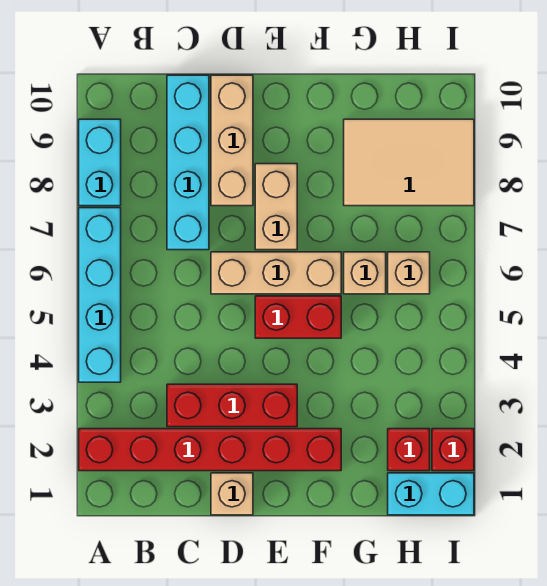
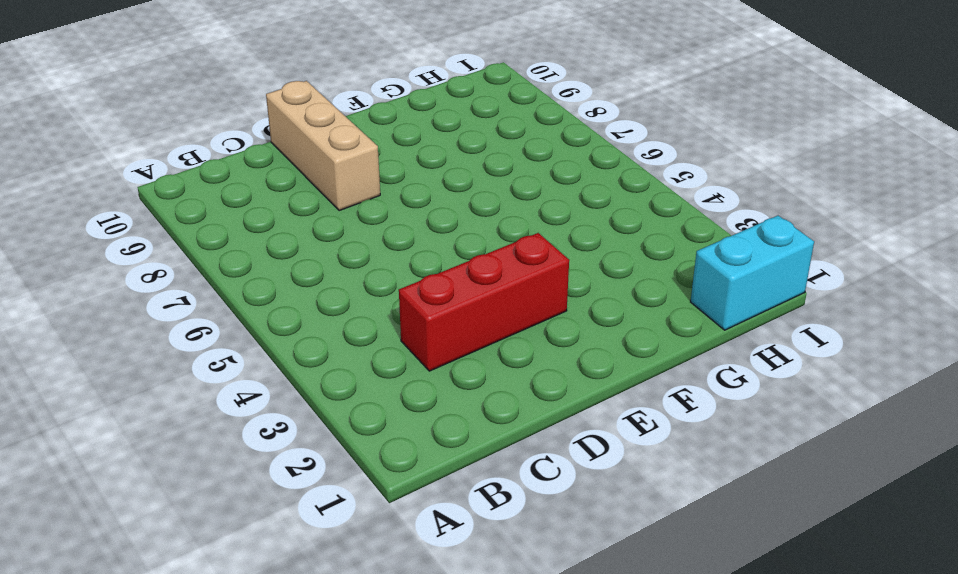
none -> red 1x6 brick [79,429,341,471]
none -> cyan 1x4 brick [79,208,121,382]
none -> cyan 1x2 brick [79,119,121,206]

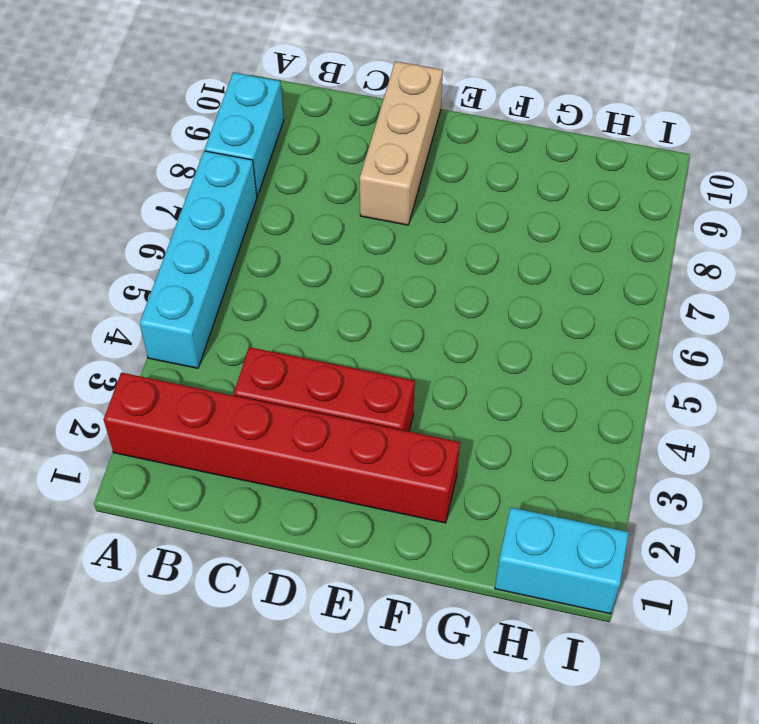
none -> cyan 1x4 brick [167,75,209,250]
none -> tan 1x1 brick [211,473,253,515]
none -> tan 1x3 brick [211,252,341,294]

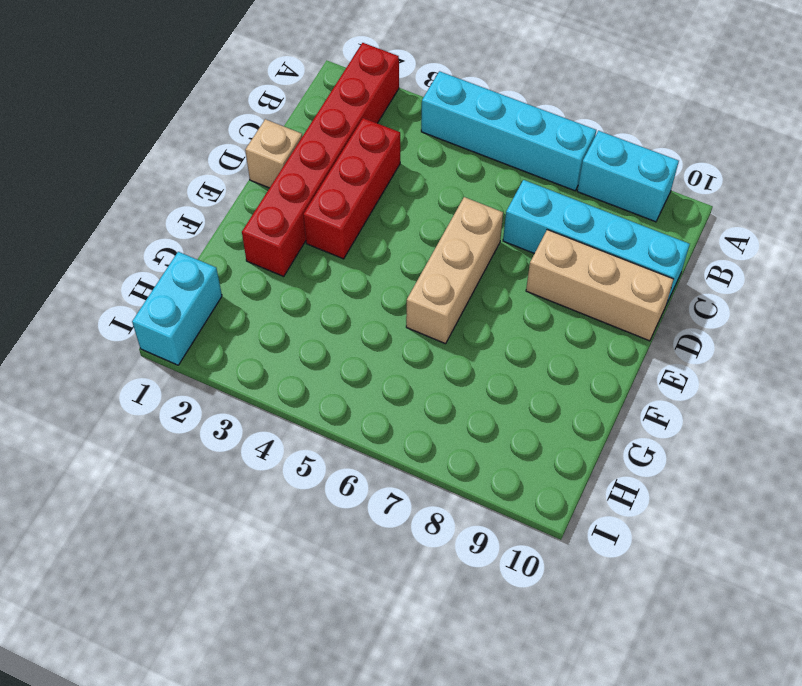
none -> red 1x2 brick [255,296,341,338]
none -> tan 1x2 brick [255,164,297,250]
none -> tan 1x1 brick [344,252,386,294]

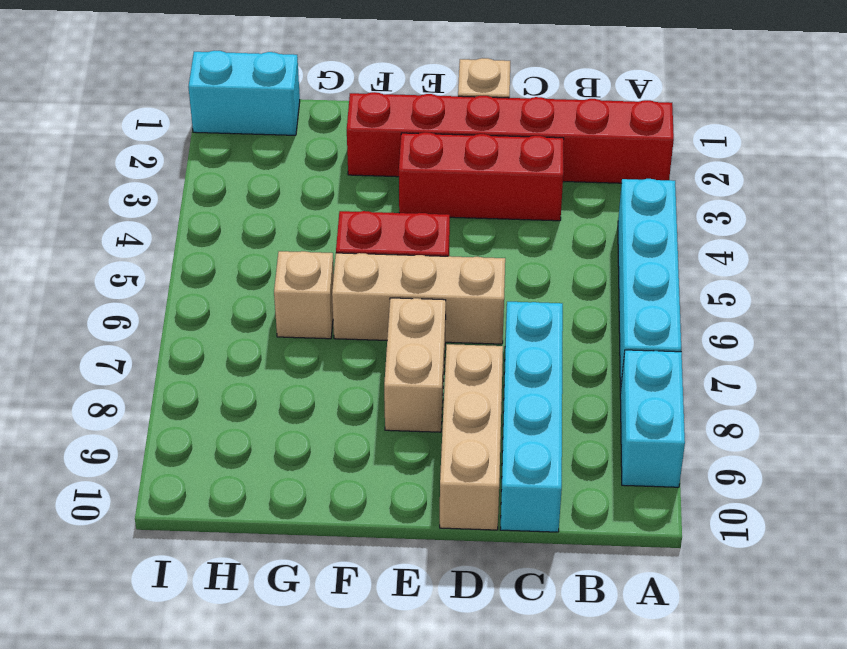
none -> tan 2x3 tile [344,119,474,206]
none -> red 1x1 brick [388,429,430,471]
none -> tan 1x1 brick [388,252,430,294]

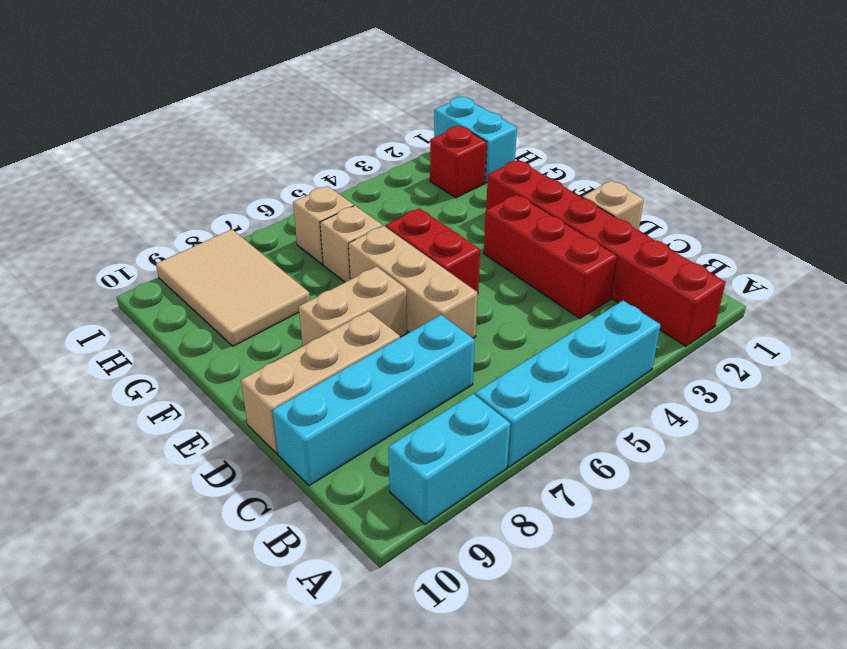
none -> red 1x1 brick [432,429,474,471]

